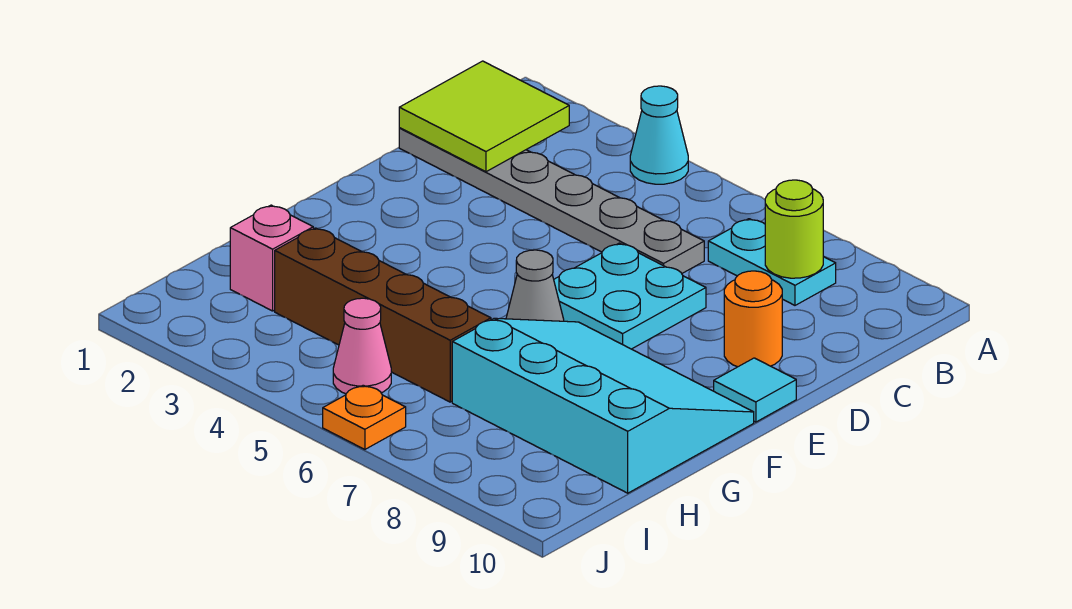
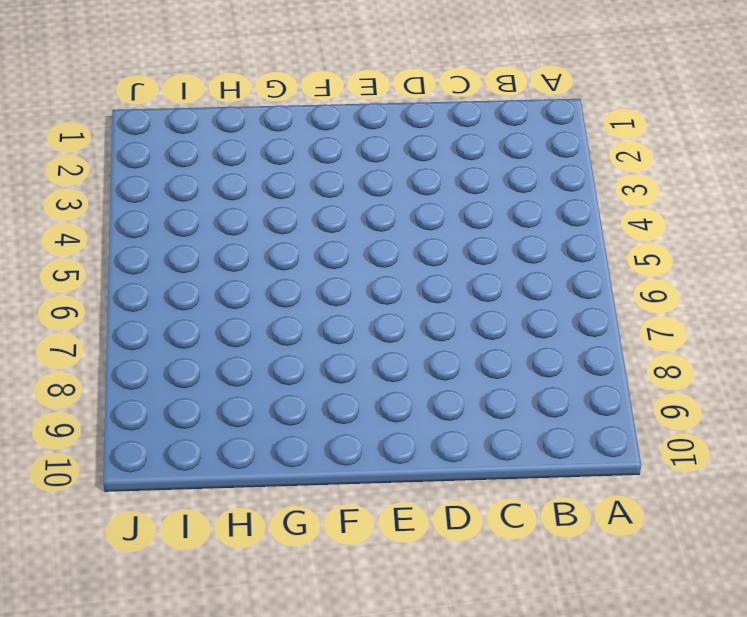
none -> cyan 1x1 cone [630,86,688,184]
none -> cyan 1x2 plate [708,219,836,305]
none -> grey 1x6 plate [399,128,704,273]

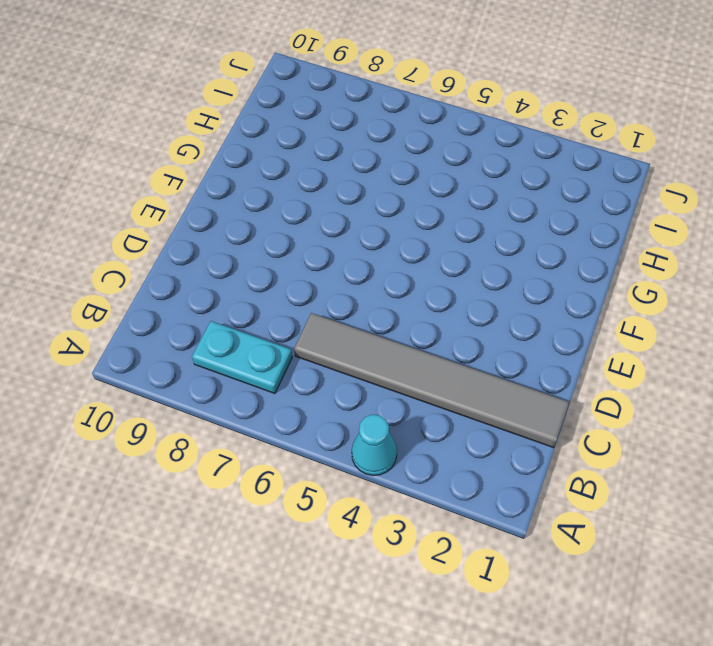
grey 1x6 tile [294,313,569,448] -> grey 1x6 plate [399,128,704,273]
none -> cyan 2x2 plate [554,243,706,349]
none -> orange 1x1 round brick [724,271,782,367]
none -> cyan 1x1 tile [714,358,796,422]

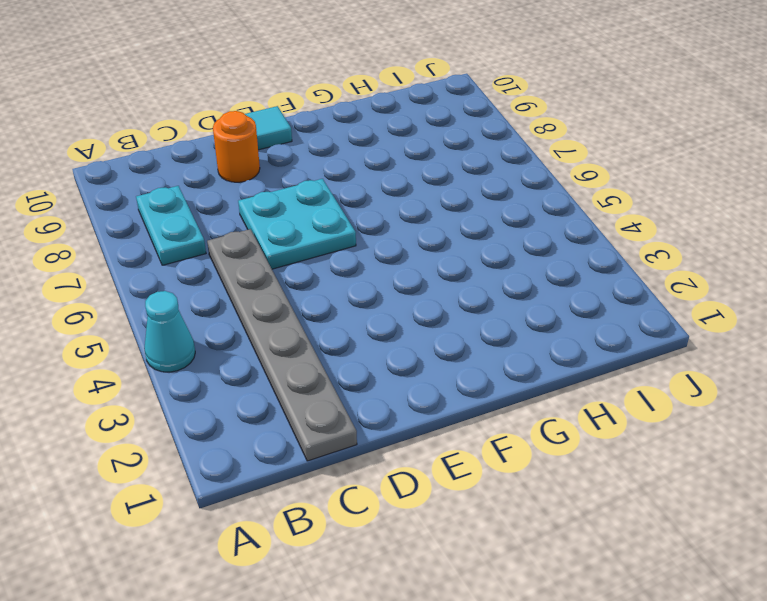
none -> grey 1x1 cone [506,250,564,321]
none -> cyan 3x4 slope [452,318,754,493]
none -> pink 1x1 brick [230,205,313,311]

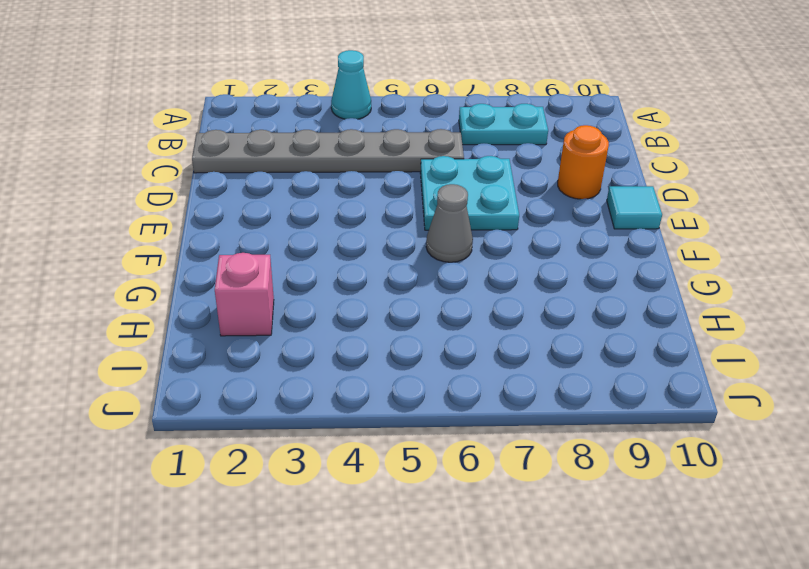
none -> cyan 3x4 slope [452,318,754,493]
none -> brown 1x4 brick [275,228,491,402]
none -> pink 1x1 cone [333,298,391,394]

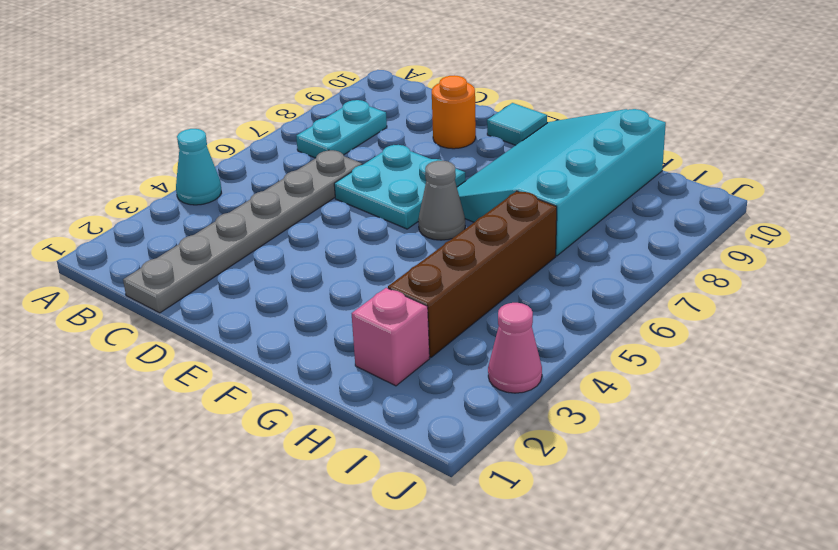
pink 1x1 cone [488,303,542,393] -> pink 1x1 cone moved to [333,298,391,394]
none -> orange 1x1 plate [323,385,406,449]
none -> lime 2x2 tile [399,61,569,172]
none -> lime 1x1 round brick [765,180,823,278]

